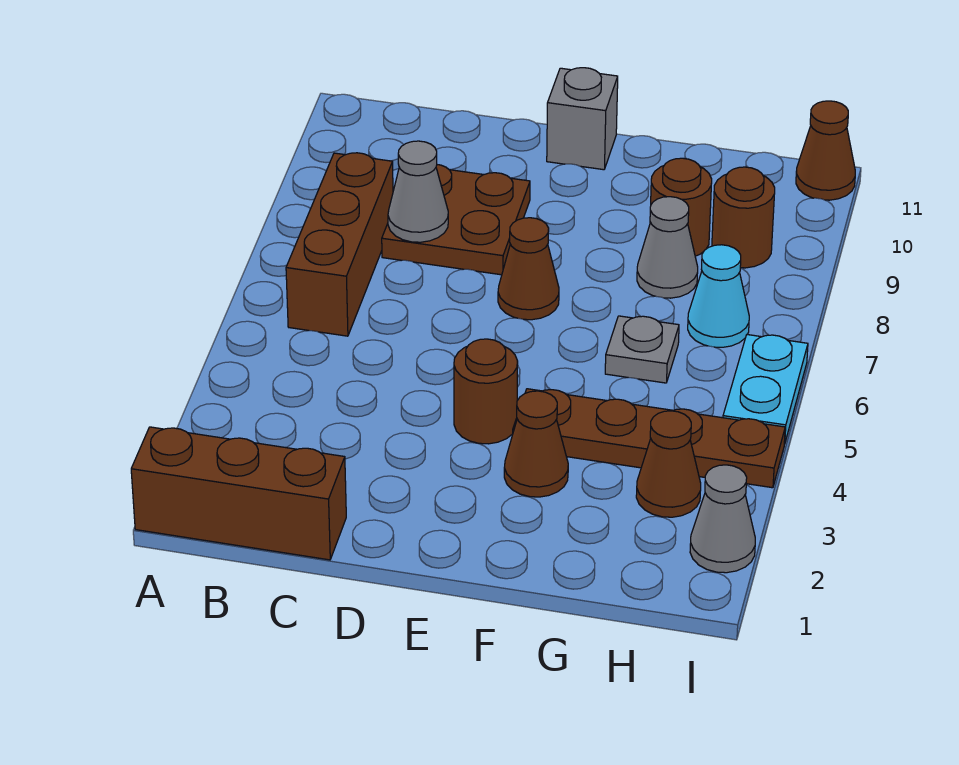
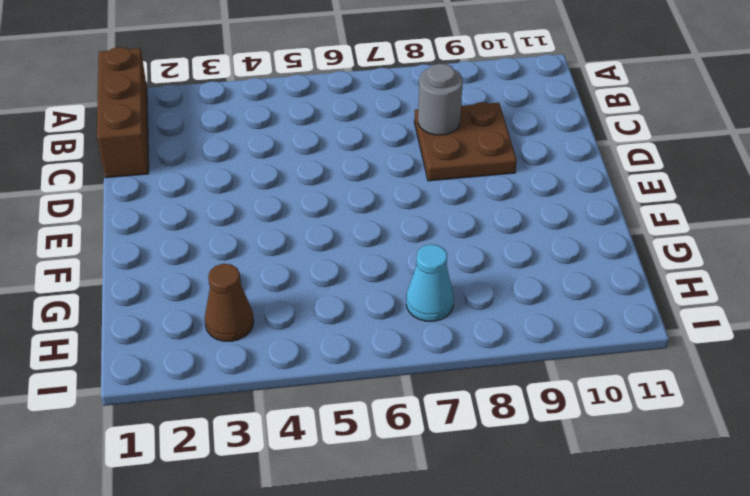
grey 1x1 round brick [418,64,463,135] -> grey 1x1 cone [388,141,448,242]
none -> brown 1x3 brick [286,153,393,336]
none -> brown 1x1 round brick [454,339,518,444]
none -> brown 1x1 cone [498,218,559,320]

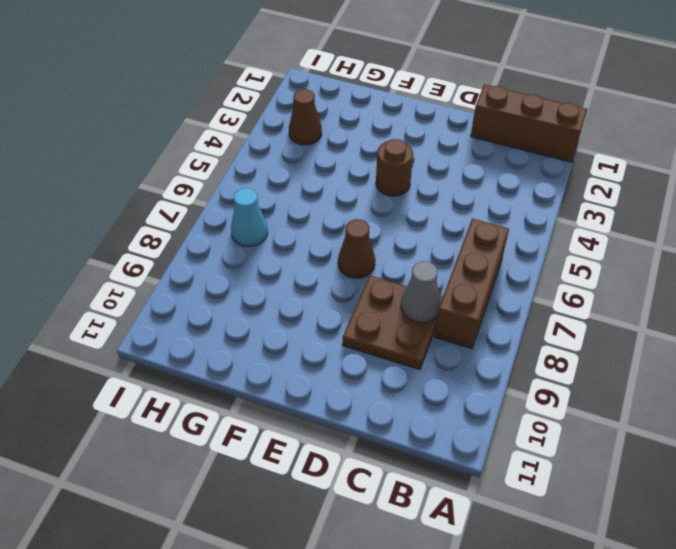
none -> grey 1x1 brick [547,68,618,170]
none -> brown 1x1 cone [504,391,568,497]
none -> brown 1x4 plate [513,389,785,488]

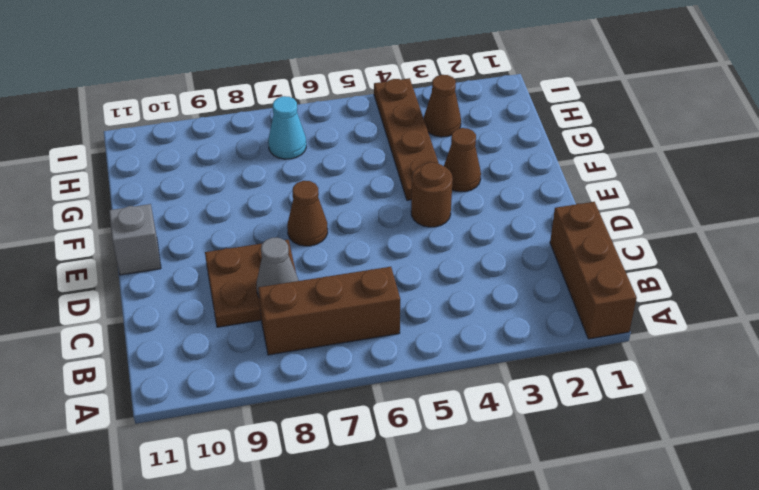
none -> grey 1x1 plate [605,316,679,383]
none -> grey 1x1 cone [637,197,698,298]
none -> brown 1x1 round brick [650,158,712,256]

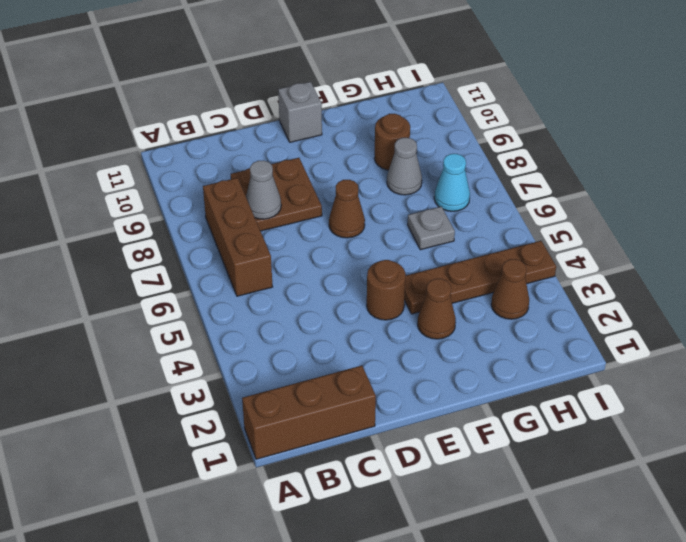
none -> brown 1x1 round brick [712,167,775,268]
none -> grey 1x1 cone [690,465,755,573]
none -> cyan 1x2 plate [723,335,808,444]

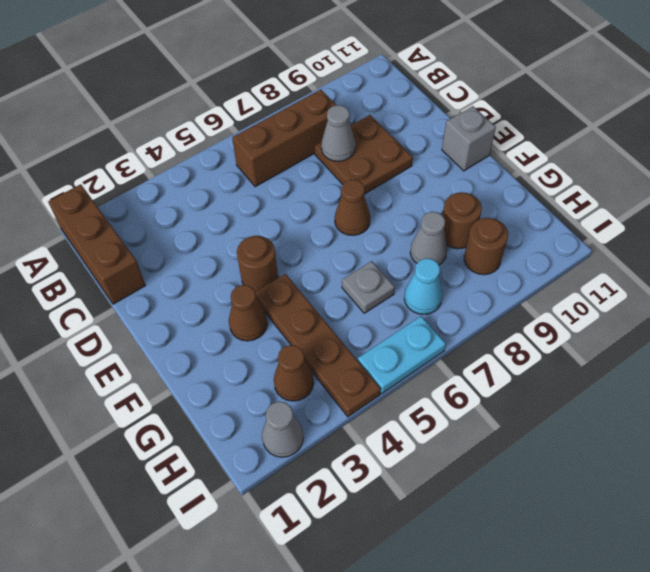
none -> brown 1x1 cone [796,101,855,200]

